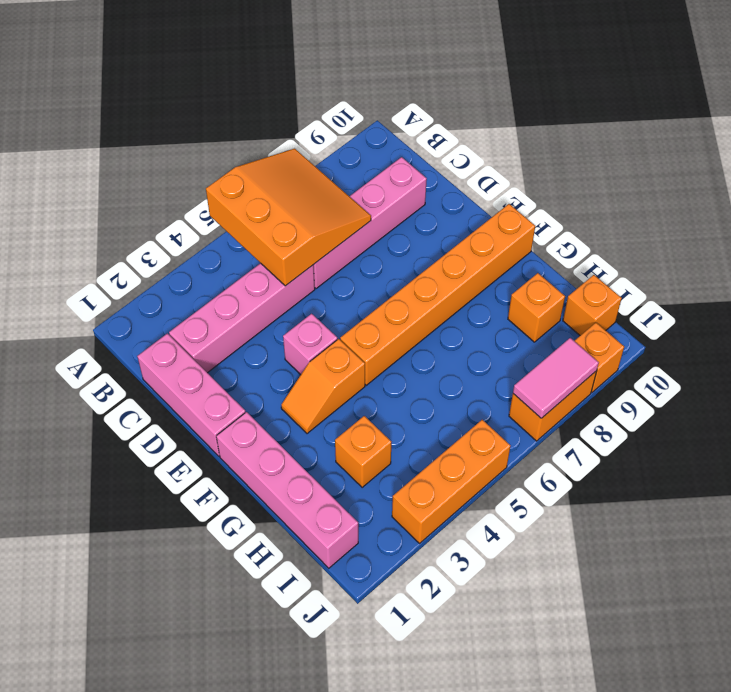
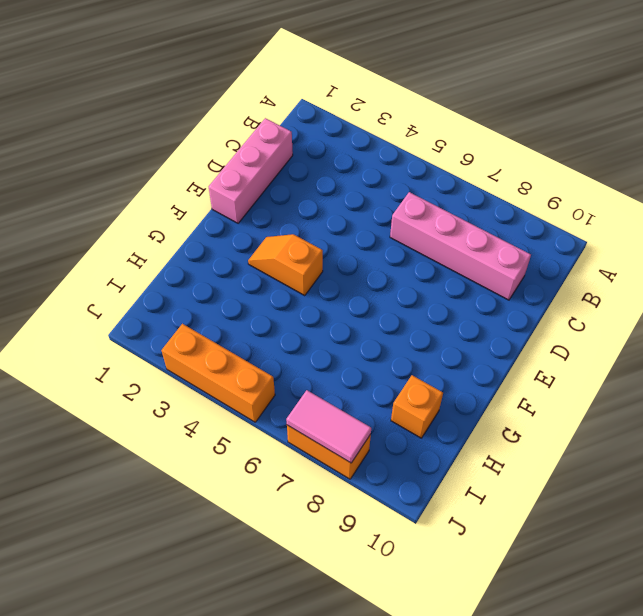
none -> pink 1x4 brick [169,263,315,373]
none -> pink 1x1 brick [283,314,337,375]
none -> pink 1x4 brick [216,412,358,568]

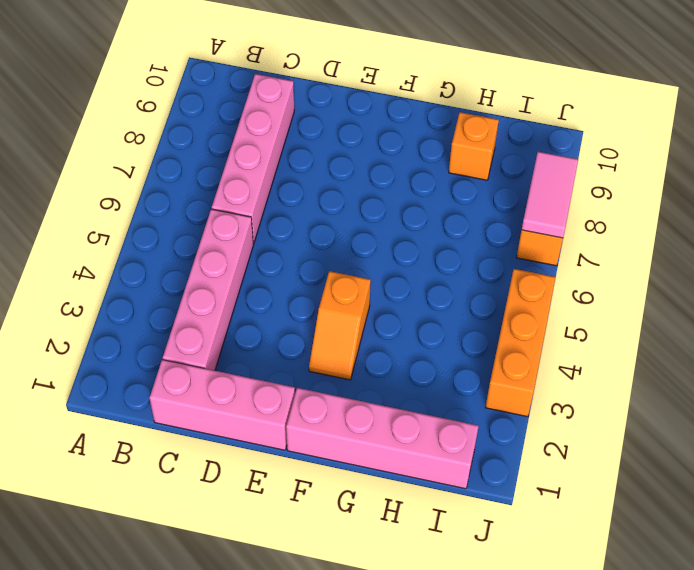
none -> pink 1x1 brick [283,314,337,375]
none -> orange 1x6 brick [340,204,535,385]
none -> orange 1x1 brick [335,416,391,487]

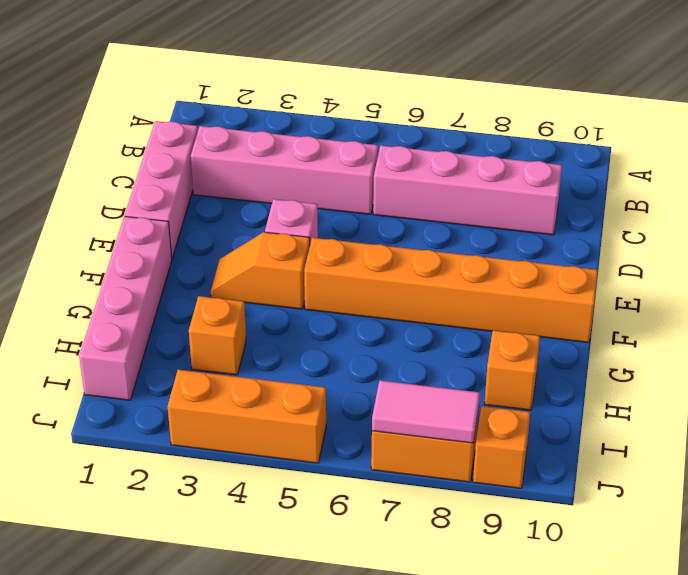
none -> orange 1x1 brick [563,275,622,336]
none -> orange 3x3 slope [206,149,371,286]

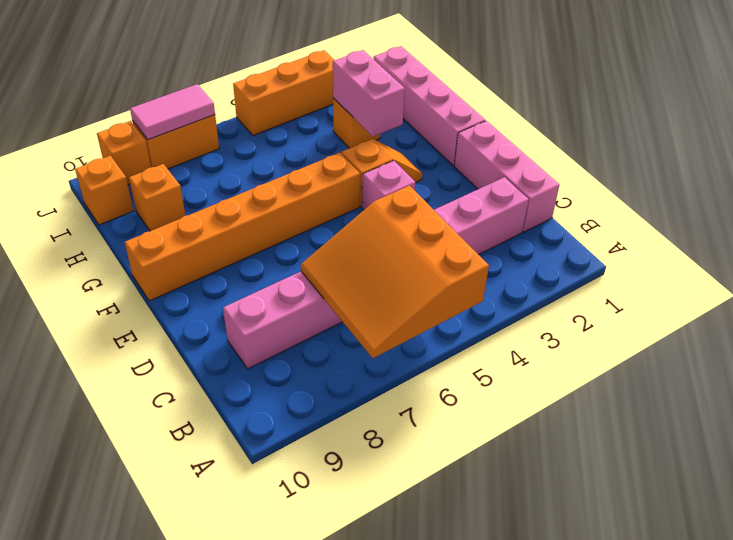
pink 1x2 brick [333,50,405,137] -> none

